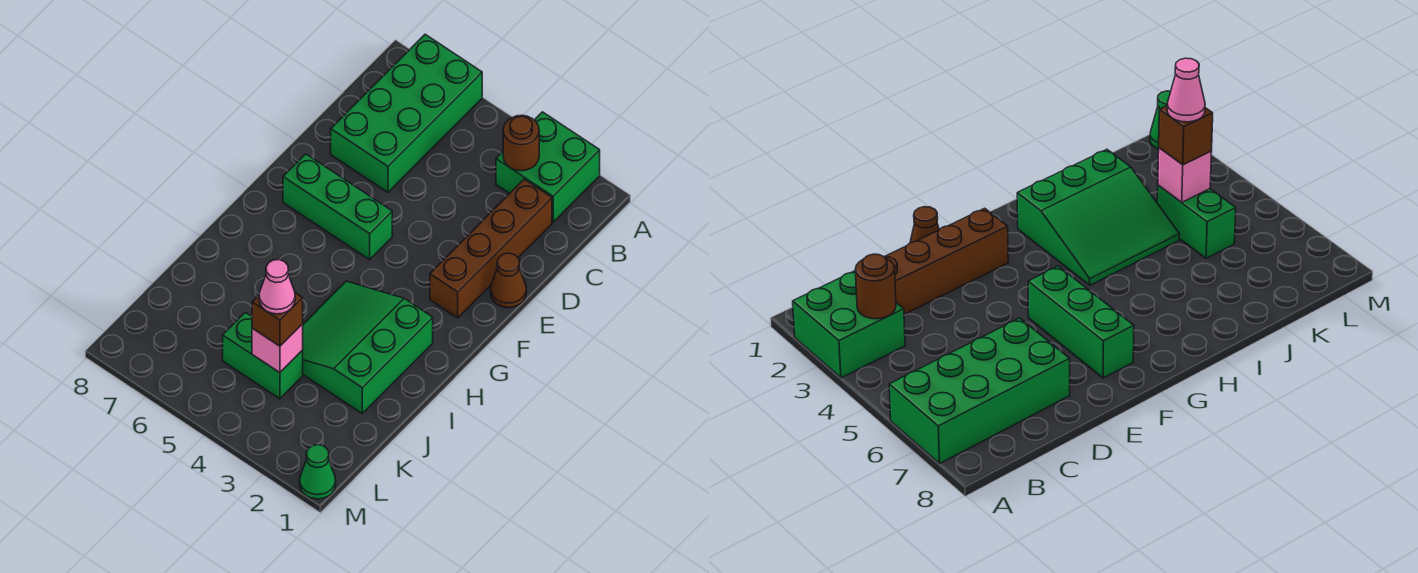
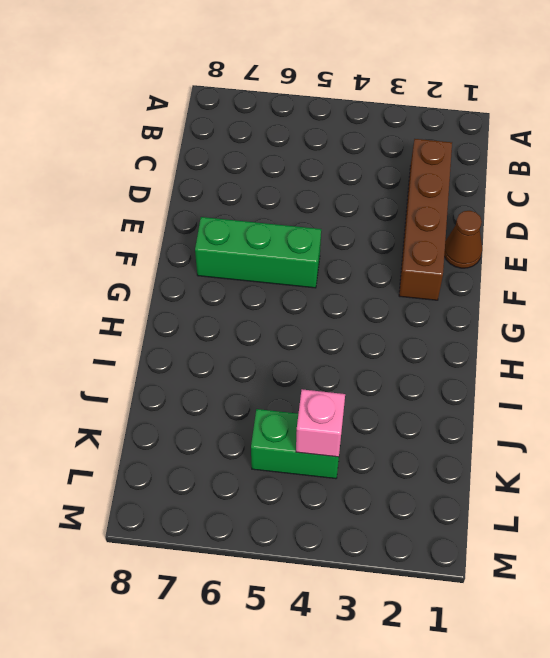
none -> green 2x2 brick [496,112,600,222]
none -> green 2x4 brick [331,34,482,192]
none -> green 3x3 slope [303,281,433,413]

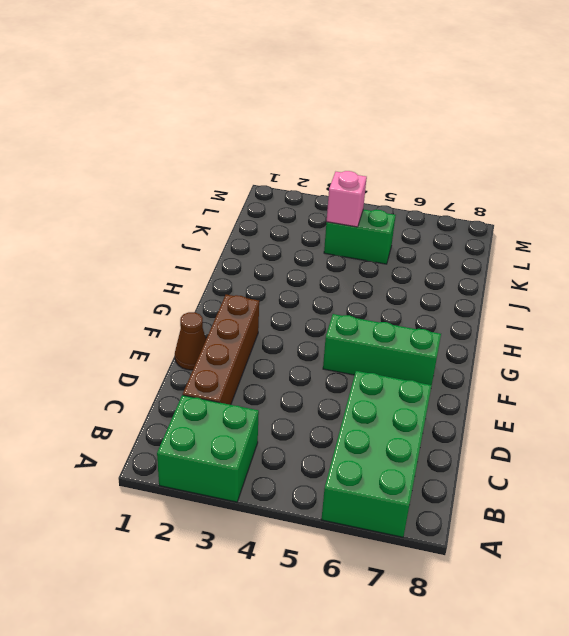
none -> green 3x3 slope [303,281,433,413]
none -> green 1x1 cone [300,445,336,499]
none -> brown 1x1 round brick [503,115,539,171]

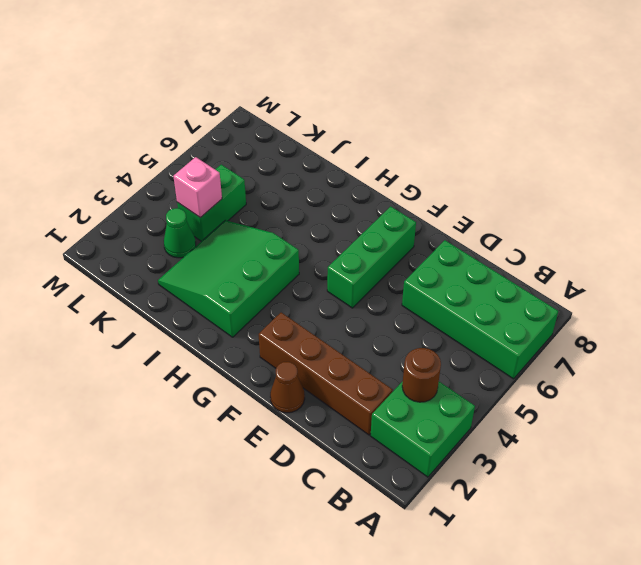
green 3x3 slope [158,220,299,337] -> green 3x3 slope turned to [303,281,433,413]
green 1x1 cone [164,208,196,258] -> green 1x1 cone moved to [300,445,336,499]
none -> brown 1x1 brick [252,293,303,346]
none -> pink 1x1 cone [259,260,295,314]

